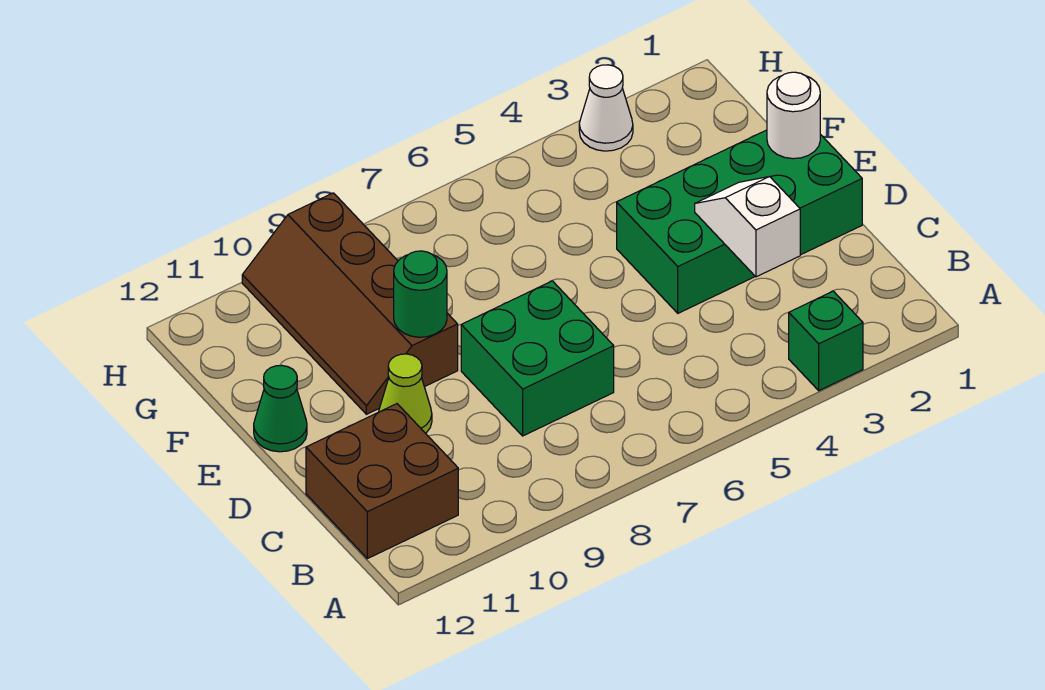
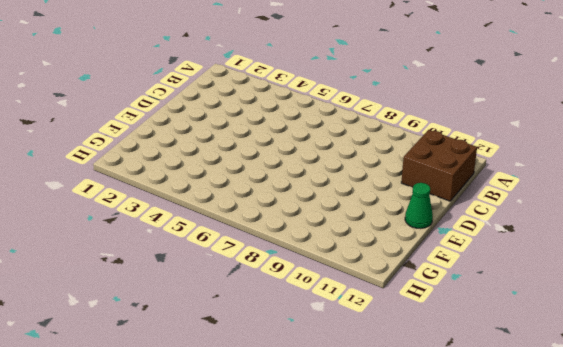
none -> green 1x1 brick [789,291,863,391]
none -> green 2x2 brick [461,281,614,436]

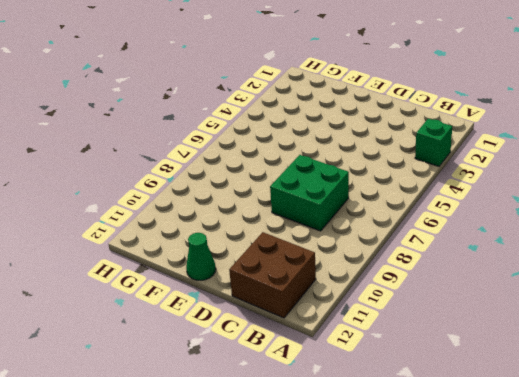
none -> green 2x4 brick [617,130,862,313]
none -> lime 1x1 cone [379,354,432,433]

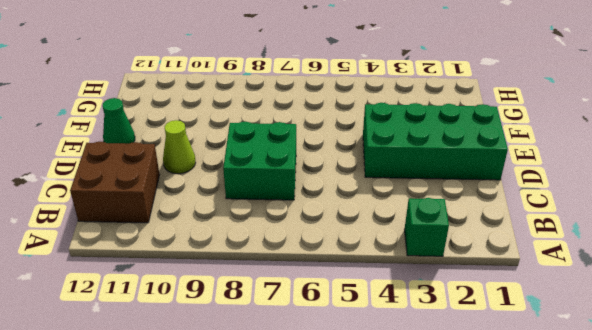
none -> brown 2x4 slope [242,193,458,414]
none -> white 1x1 cone [579,65,633,151]

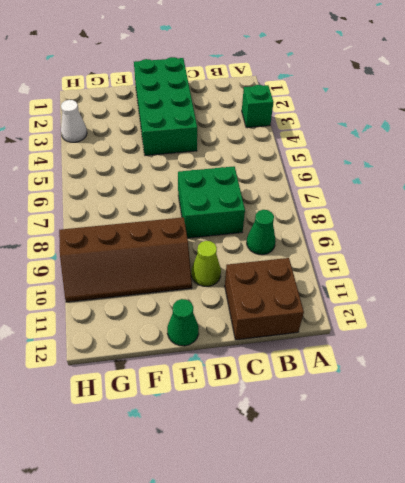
green 1x1 cone [247,210,276,255] -> none
none -> white 1x2 slope [695,177,800,277]
none -> white 1x1 round brick [767,72,820,159]

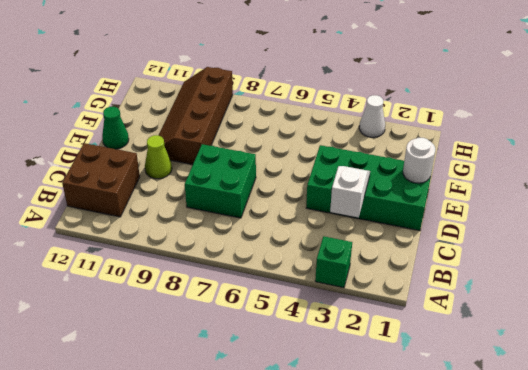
none -> green 1x1 round brick [394,251,447,337]

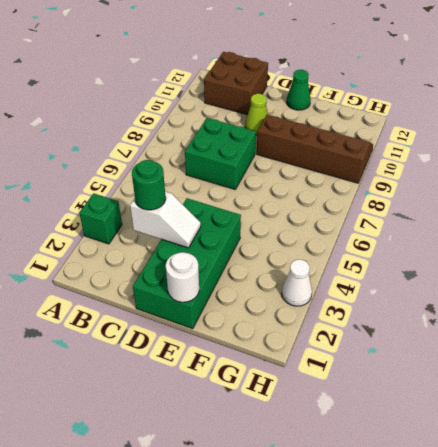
green 1x1 round brick [132,160,166,210] -> green 1x1 round brick moved to [394,251,447,337]

